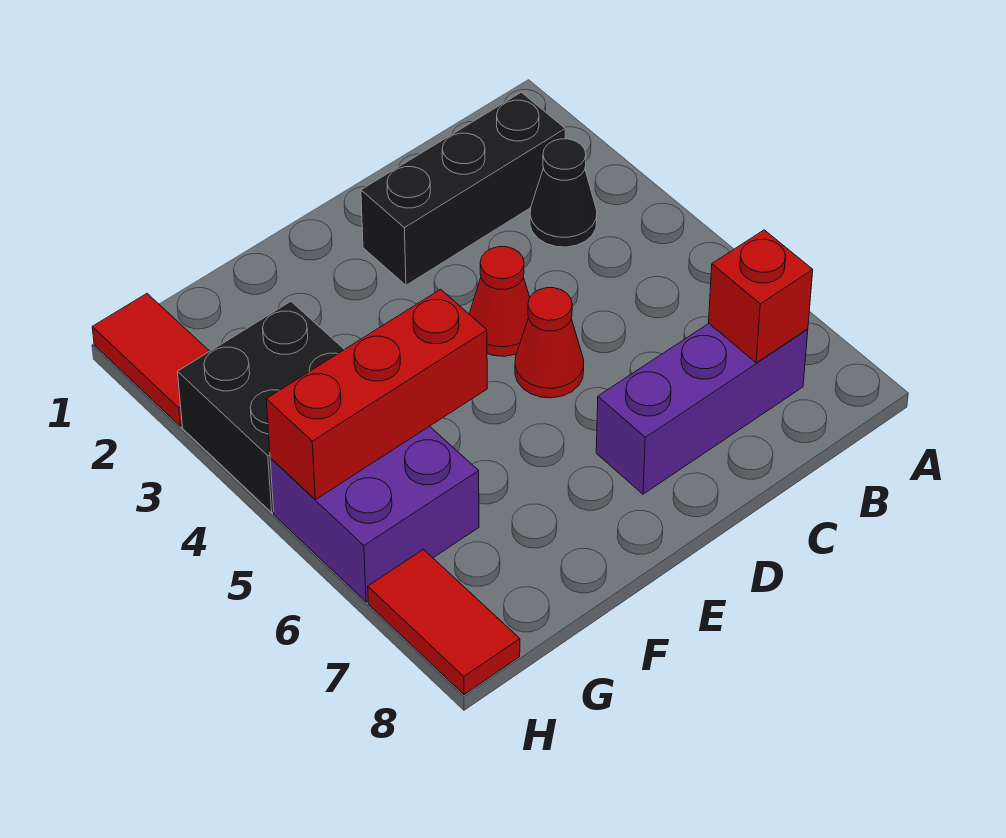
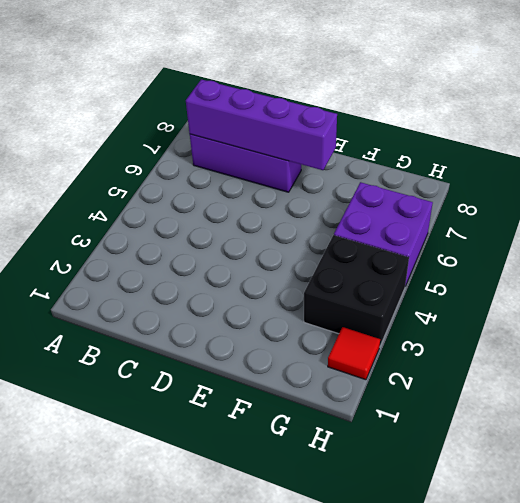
purple 1x4 brick [186,79,337,170] -> red 1x1 brick [709,230,813,363]
red 1x1 tile [328,327,380,380] -> red 1x2 tile [92,294,210,426]
none -> black 1x3 brick [361,92,565,285]
none -> black 1x1 cone [530,139,597,247]

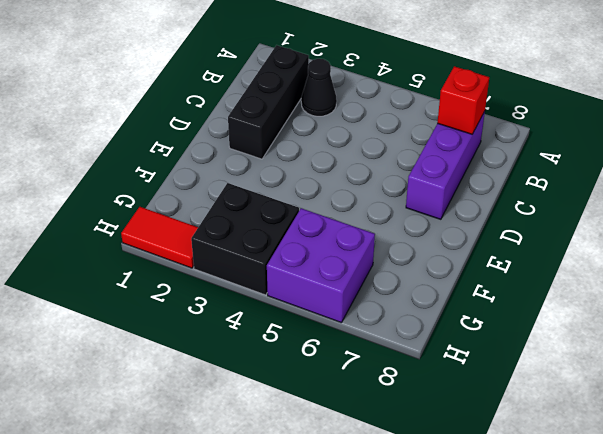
none -> red 1x1 cone [469,247,530,356]
none -> red 1x1 cone [515,288,584,398]

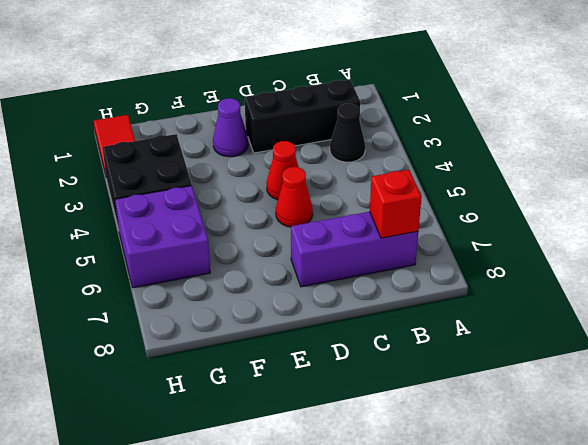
purple 1x1 cone [213,98,248,157] -> none
none -> red 1x2 tile [368,550,520,694]
none -> red 1x3 brick [266,289,487,500]

